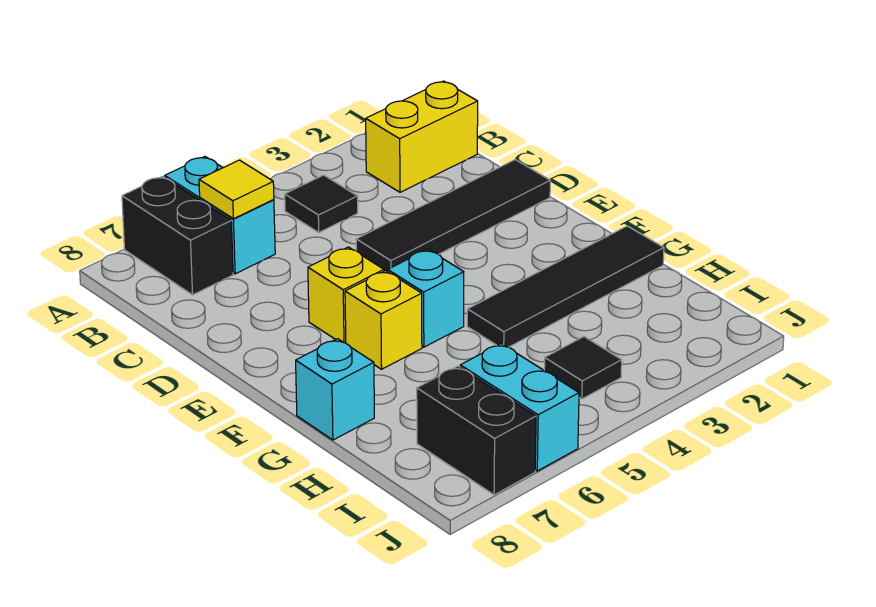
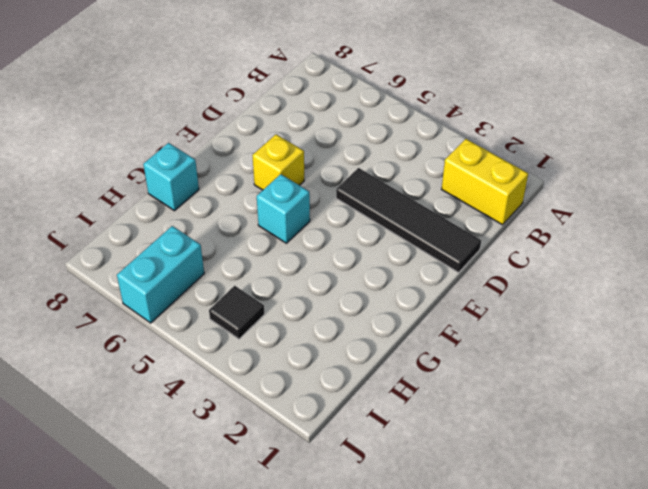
none -> cyan 1x2 brick [165,157,275,274]
none -> black 1x2 brick [122,176,233,295]
none -> black 1x1 tile [285,175,358,232]

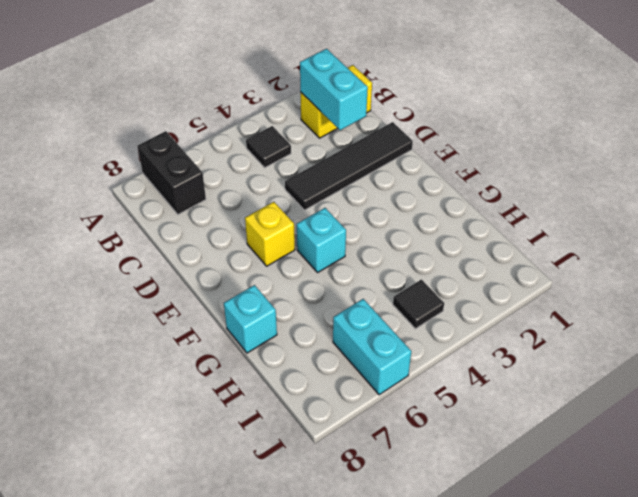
cyan 1x2 brick [300,49,368,130] -> cyan 1x2 brick moved to [165,157,275,274]
none -> yellow 1x1 brick [345,271,422,369]
none -> black 1x4 tile [467,226,664,347]
none -> black 1x2 brick [417,366,536,495]

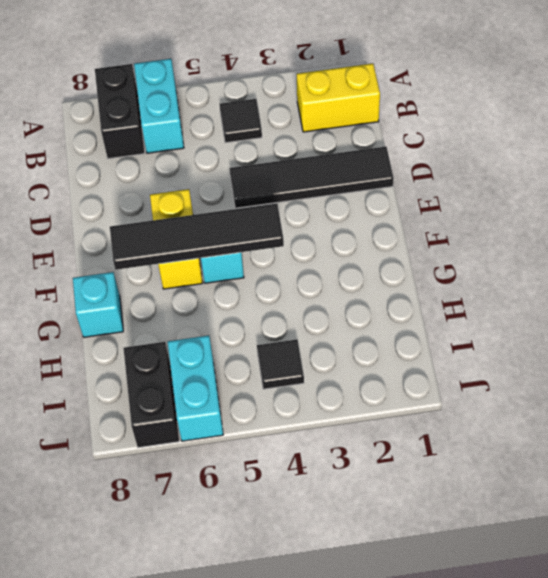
black 1x4 tile [110,203,284,270] -> black 1x4 tile moved to [467,226,664,347]
none -> yellow 1x1 tile [199,160,274,219]

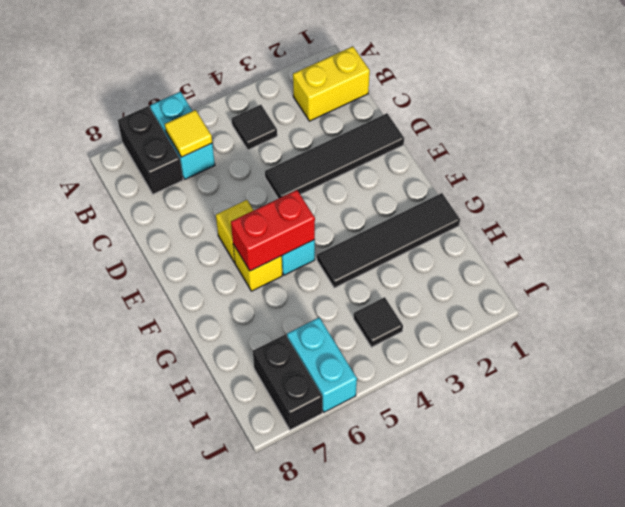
red 1x2 brick [231,190,315,271] -> none
none -> cyan 1x1 brick [296,339,374,440]

